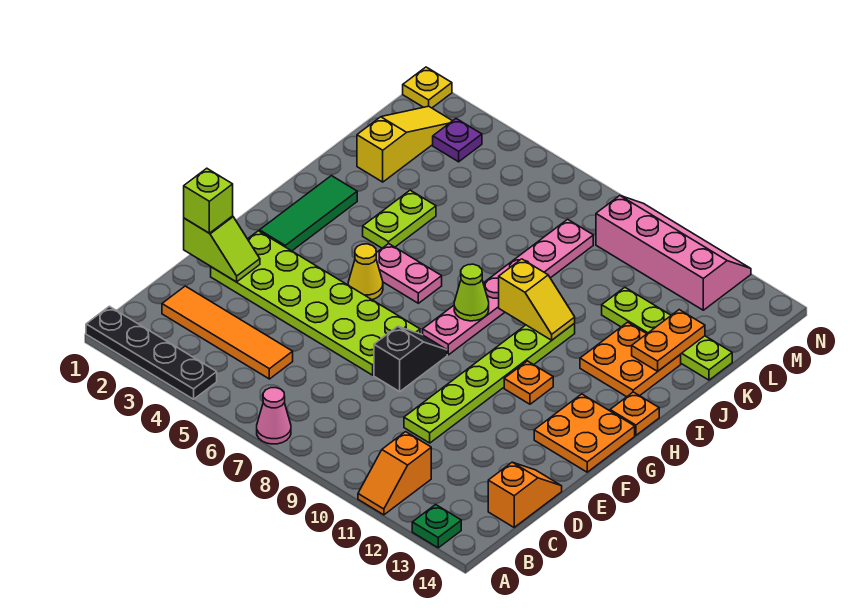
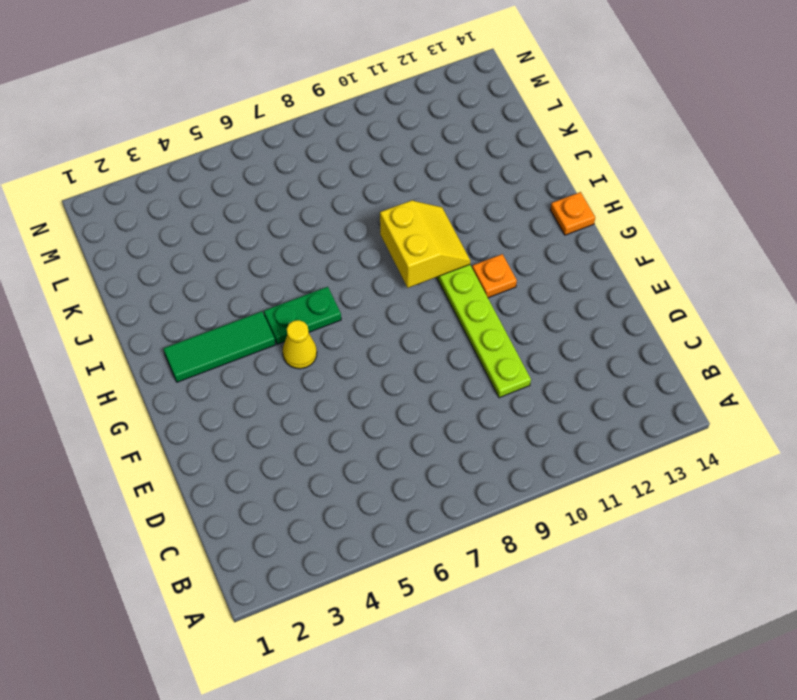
green 1x3 tile [163,311,276,382] -> green 1x3 tile turned to [259,176,357,251]
green 1x2 plate [264,287,341,344] -> pink 1x2 plate [376,243,442,303]
yellow 2x2 slope [380,200,470,288] -> yellow 1x2 slope [499,259,575,340]
none -> black 1x4 plate [86,306,217,399]
none -> pink 1x1 cone [257,388,291,444]
none -> orange 1x2 slope [358,432,431,515]

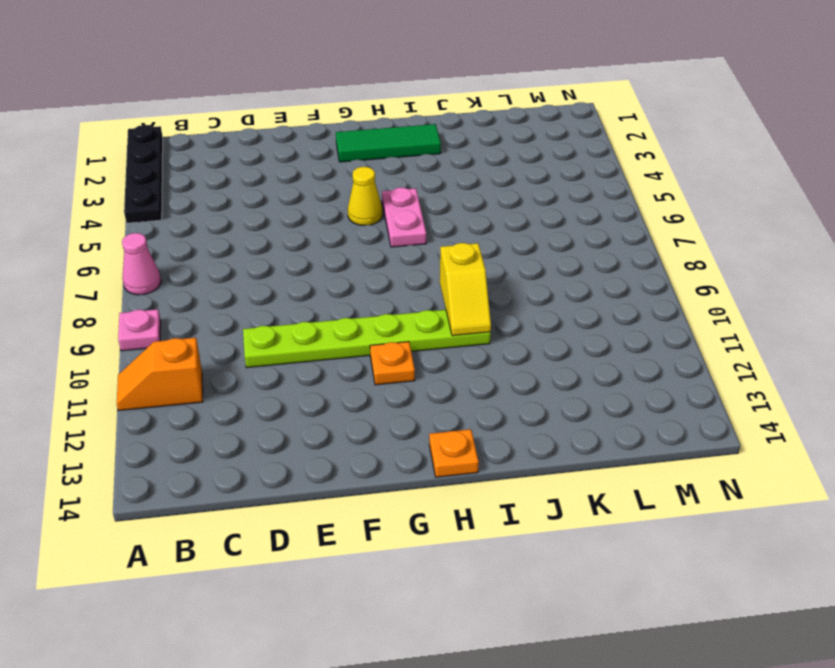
pink 1x1 plate [118,309,161,351] -> none
none -> green 1x1 plate [412,505,461,548]
none -> orange 1x4 tile [162,286,293,379]
none -> orange 1x2 slope [488,462,562,527]

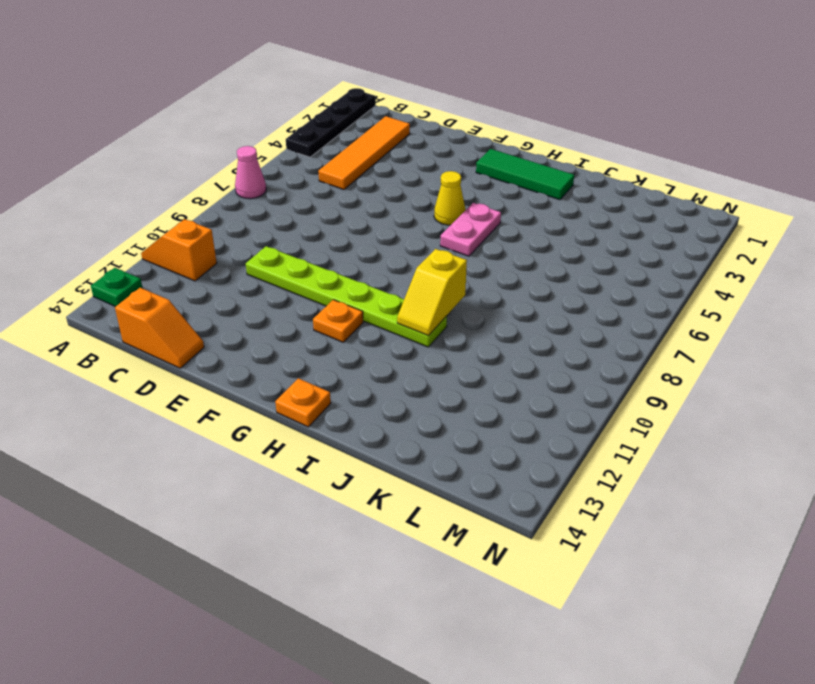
none -> lime 2x6 plate [211,231,420,375]
none -> black 1x2 slope [374,326,447,392]
none -> orange 2x2 plate [534,394,635,472]

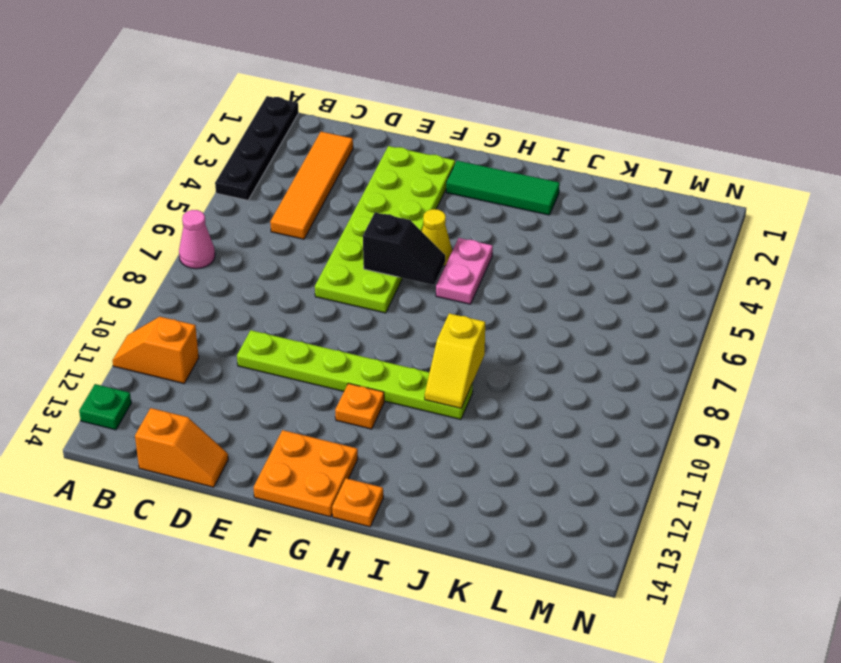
black 1x2 slope [363,212,445,285] -> black 1x2 slope moved to [374,326,447,392]
none -> pink 1x6 plate [423,219,593,355]
none -> lime 1x2 plate [363,190,436,248]
none -> orange 2x2 plate [580,322,681,397]

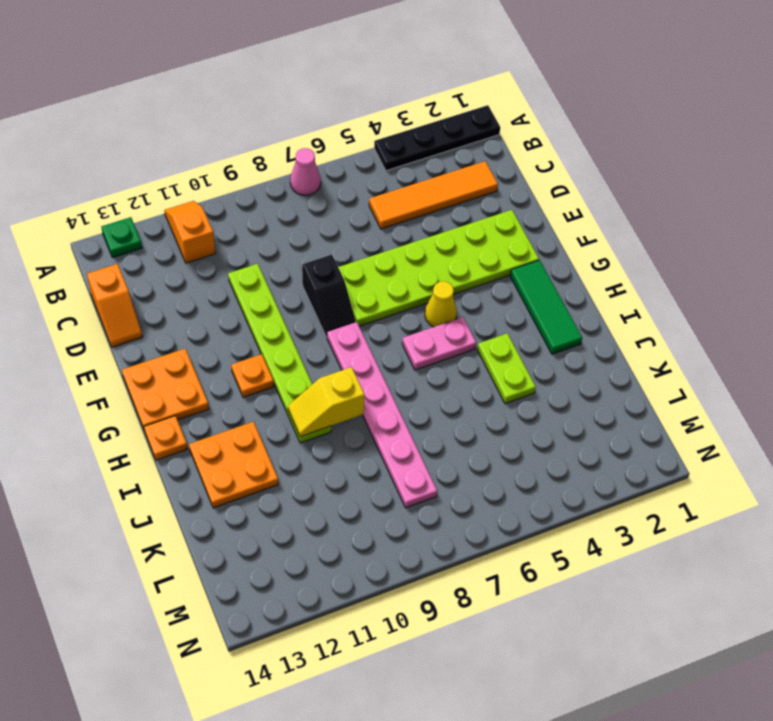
none -> yellow 1x3 slope [357,106,452,182]
none -> lime 1x4 plate [602,287,732,380]
none -> purple 1x1 plate [433,119,482,162]

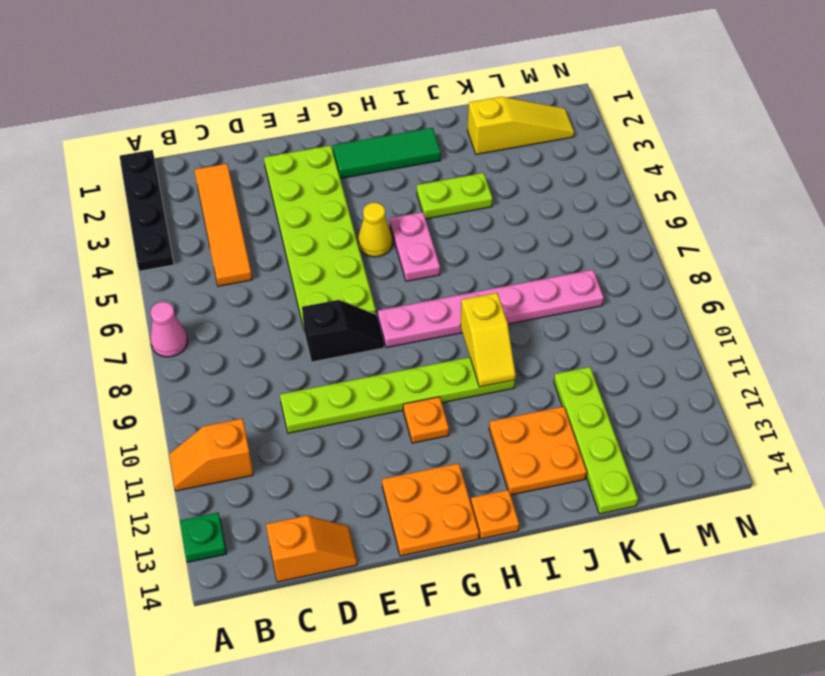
none -> purple 1x1 plate [433,119,482,162]
none -> pink 2x4 slope [596,196,751,310]
none -> yellow 1x1 plate [403,67,452,108]

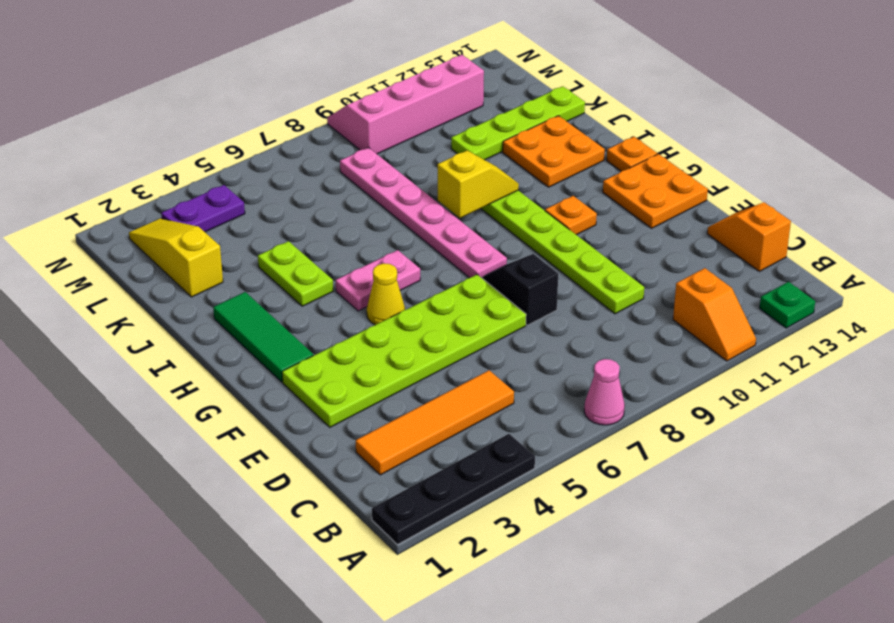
purple 1x2 plate [161,185,245,232] -> purple 1x1 plate [433,119,482,162]
none -> yellow 1x1 plate [403,67,452,108]
none -> lime 1x2 slope [184,216,260,282]
none -> lime 1x1 cone [454,264,489,321]

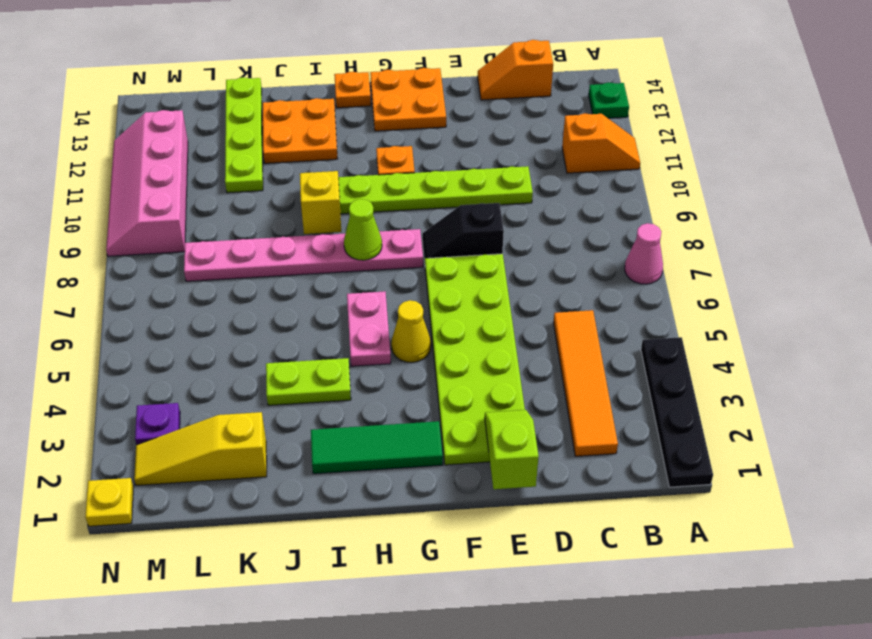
none -> orange 1x2 plate [632,310,705,371]
none -> lime 1x1 brick [184,168,233,233]

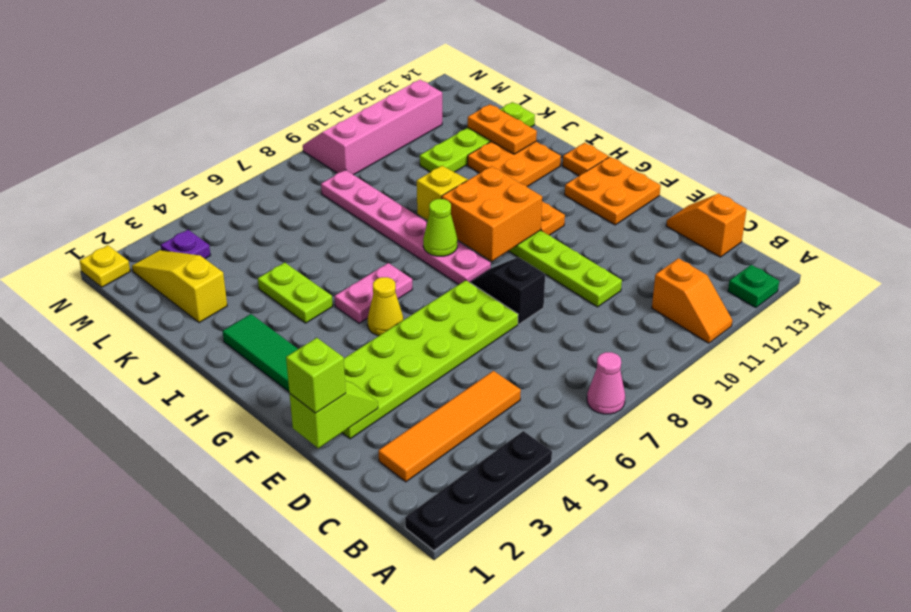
orange 2x2 brick [442,166,542,261] -> none

